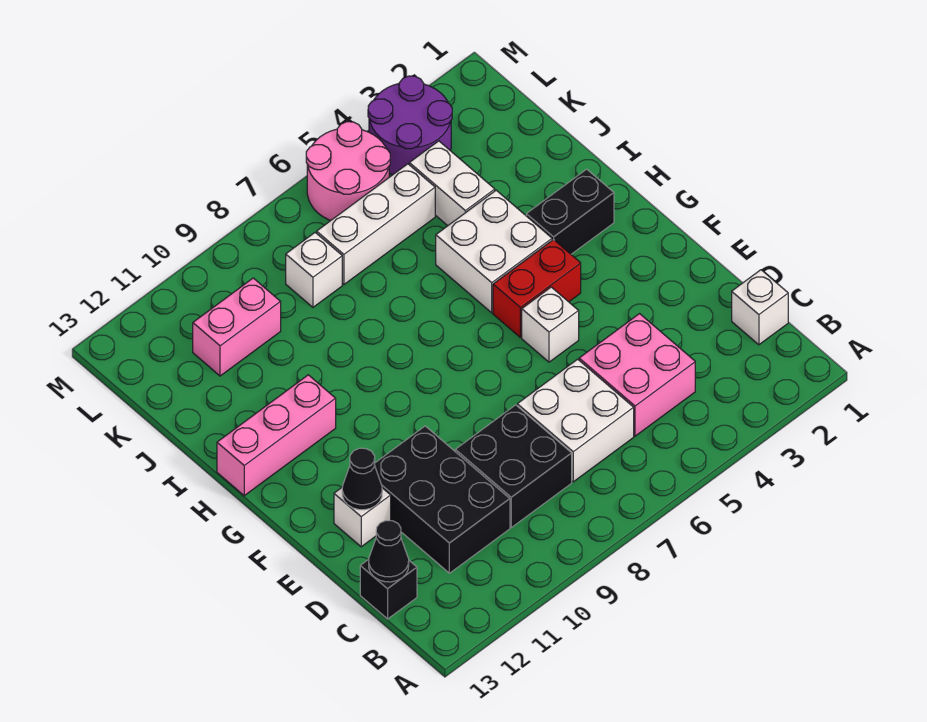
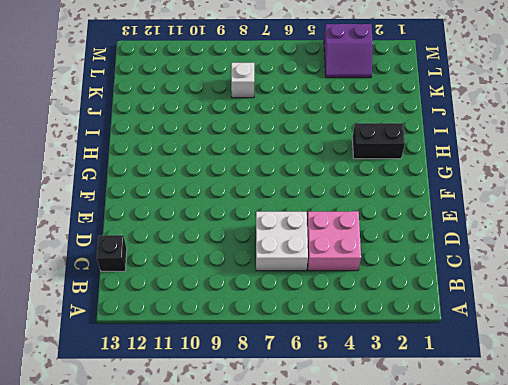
purple 2x2 slope [324,24,373,78] -> purple 2x2 round brick [368,76,452,175]
none -> white 1x1 brick [732,270,788,345]
none -> black 2x2 brick [455,405,572,527]
none -> black 2x3 brick [374,426,510,573]

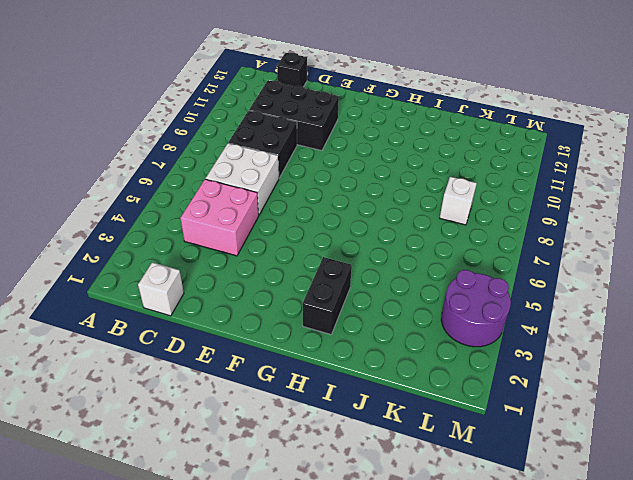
none -> white 1x1 brick [334,488,391,547]
none -> white 1x1 brick [522,287,579,362]
none -> red 1x2 brick [493,239,581,337]

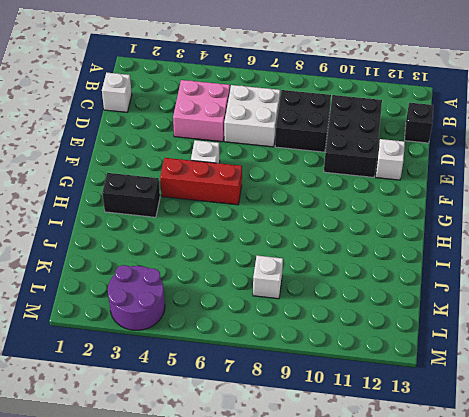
red 1x3 brick [160,158,242,205] -> red 1x2 brick [493,239,581,337]
none -> white 2x2 brick [436,190,552,313]
none -> pink 1x3 brick [217,375,336,496]
none -> white 1x2 brick [409,141,495,226]

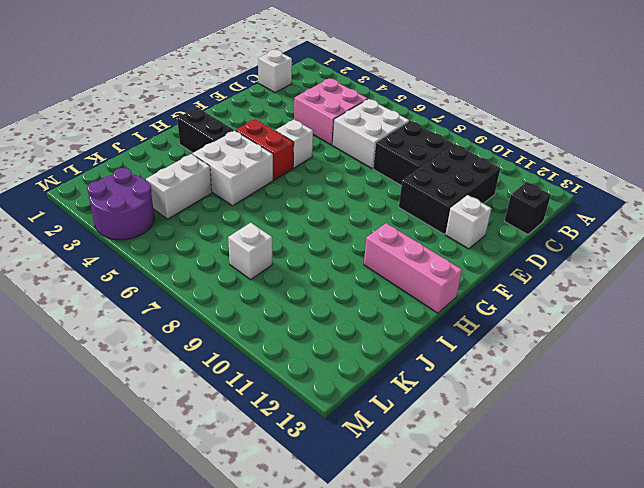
none -> white 1x3 brick [317,164,435,285]
none -> pink 1x2 brick [193,278,281,376]
none -> pink 2x2 round brick [306,122,390,221]

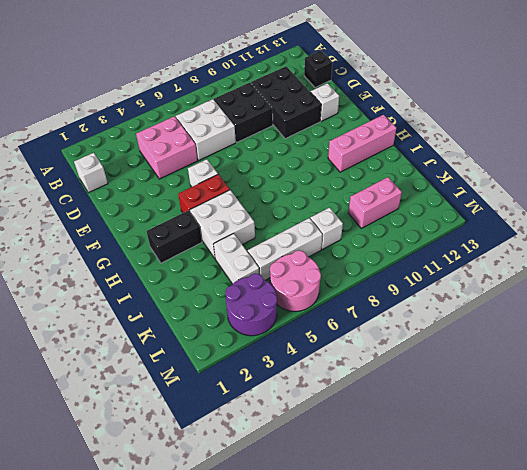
none -> black 1x1 cone [369,521,409,582]
none -> black 1x1 cone [342,448,382,510]

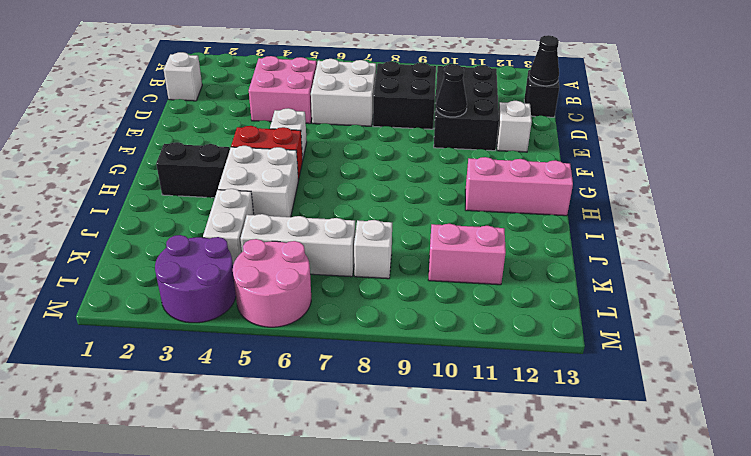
black 1x1 cone [436,65,467,117] -> black 1x1 cone moved to [342,448,382,510]

